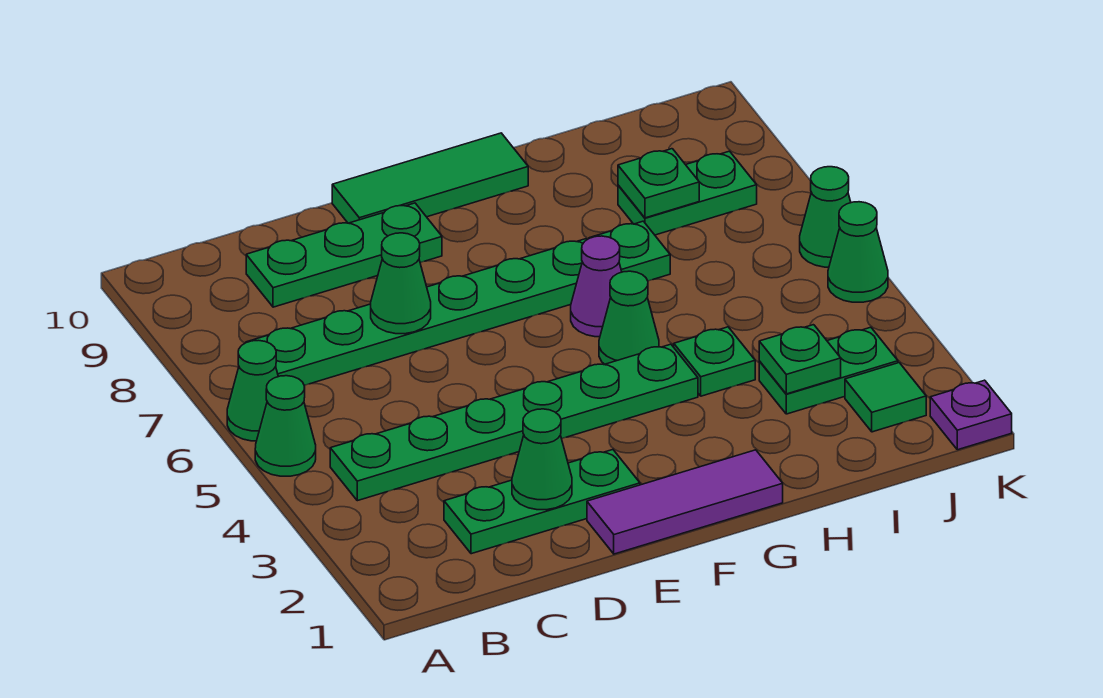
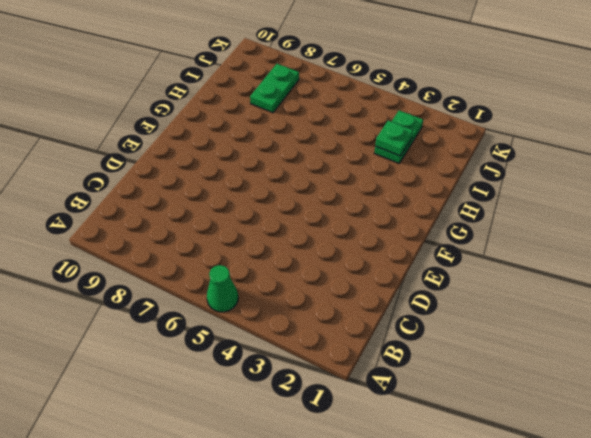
none -> green 1x1 cone [227,340,278,441]
none -> green 1x6 plate [330,344,698,501]
none -> green 1x6 plate [246,239,587,385]

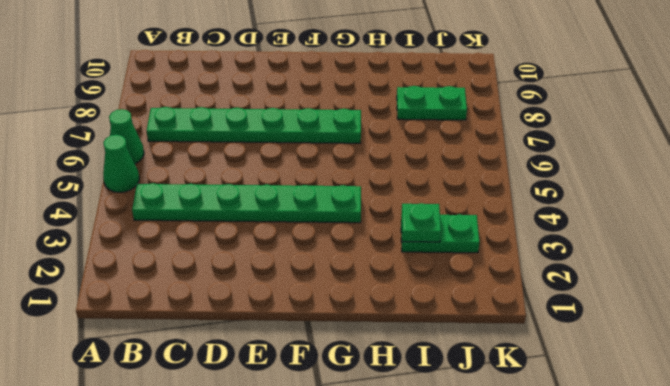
none -> green 1x3 plate [444,450,640,554]
none -> green 1x3 plate [246,203,442,307]
none -> purple 1x3 tile [587,450,783,554]

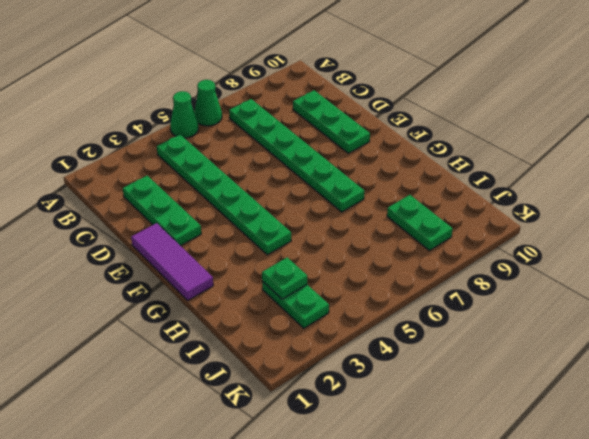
none -> green 1x3 tile [332,133,528,223]
none -> green 1x1 cone [599,271,659,364]
none -> purple 1x1 cone [571,236,622,337]

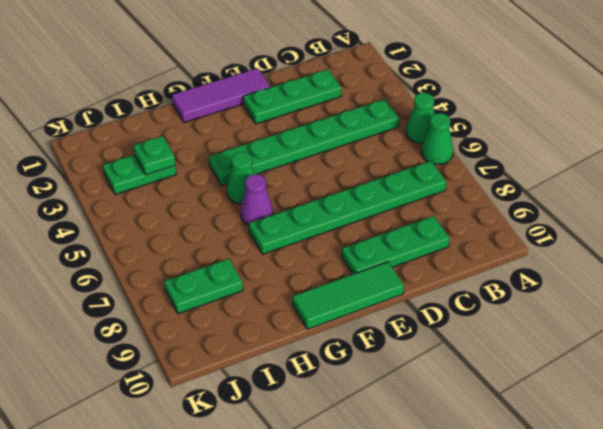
none -> green 1x1 plate [674,327,755,396]
none -> green 1x1 plate [590,221,670,281]
none -> green 1x1 tile [845,363,926,432]

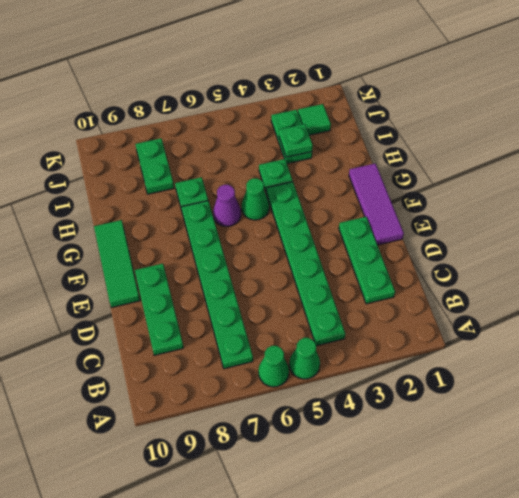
none -> purple 1x1 plate [930,380,1012,450]
none -> green 1x1 cone [828,202,888,302]
none -> green 1x1 cone [800,167,851,267]

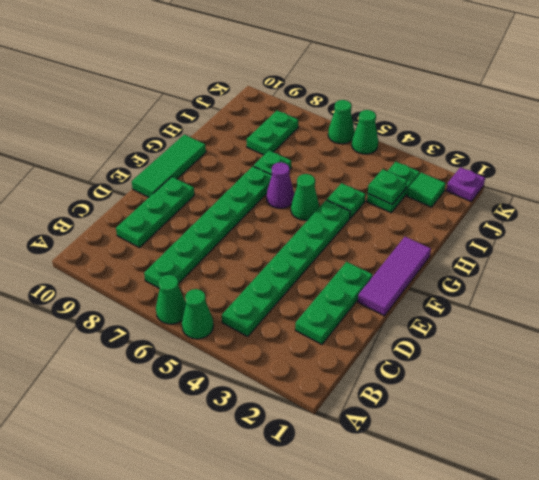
none -> green 1x1 cone [512,409,572,510]
none -> green 1x1 cone [371,233,431,334]
none -> green 1x1 plate [618,149,699,218]

